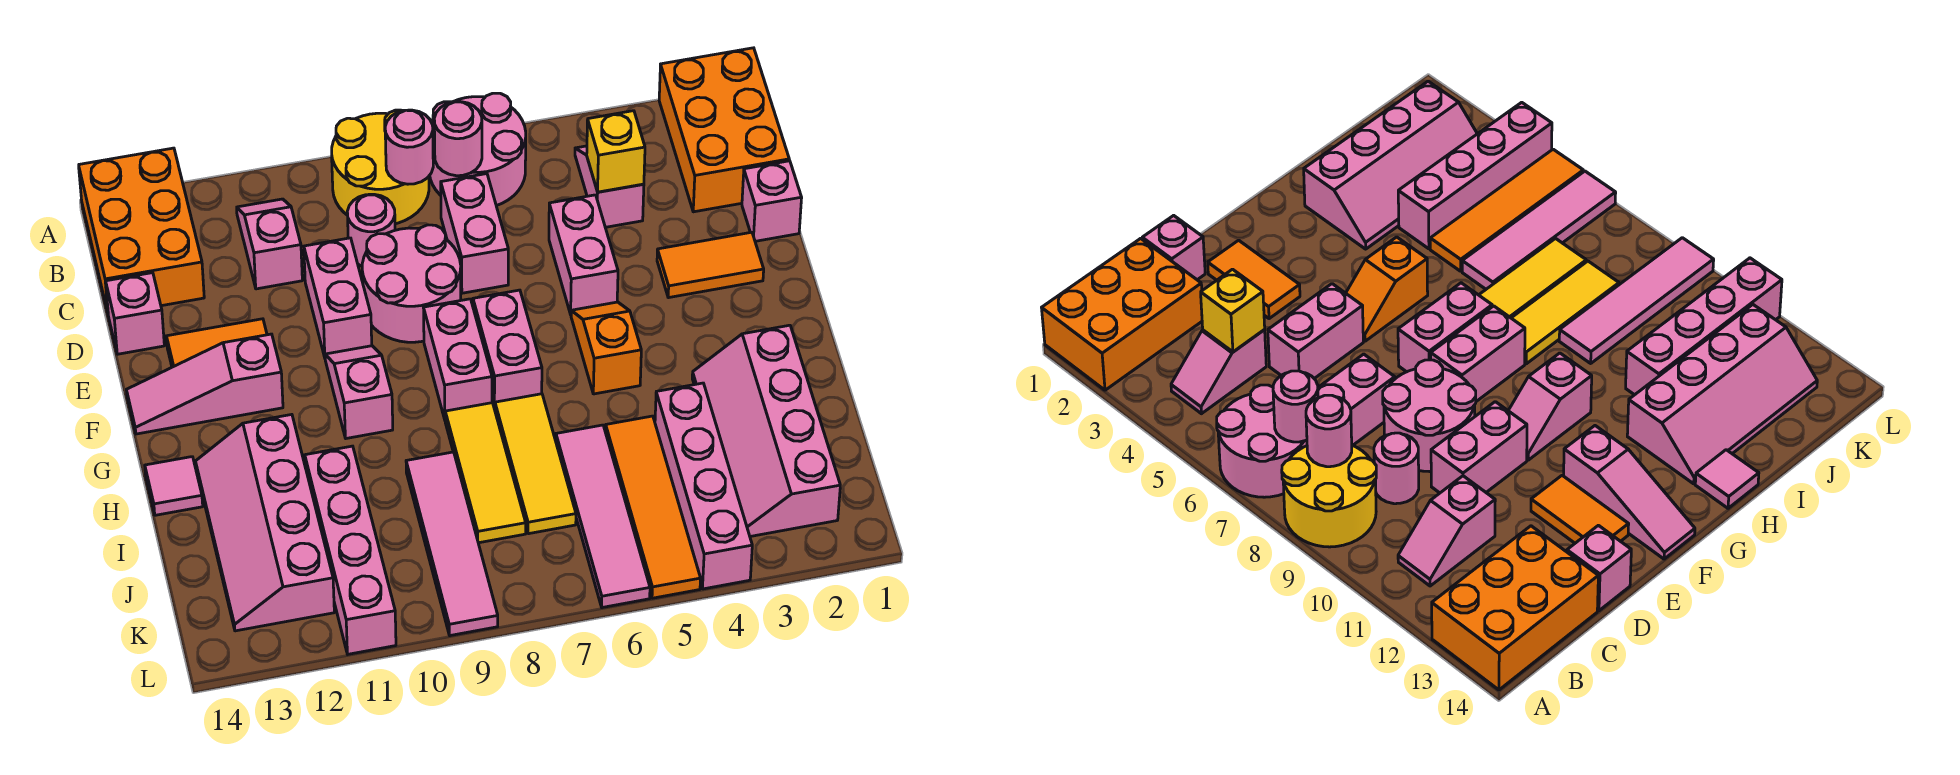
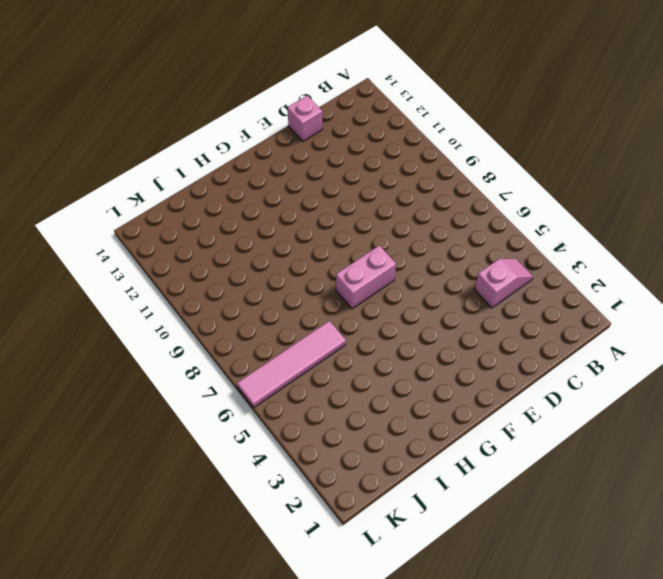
none -> orange 2x3 brick [659,48,789,212]
none -> pink 2x2 round brick [430,93,526,206]
none -> yellow 2x2 round brick [332,110,429,224]
none -> orange 2x3 brick [79,148,204,312]

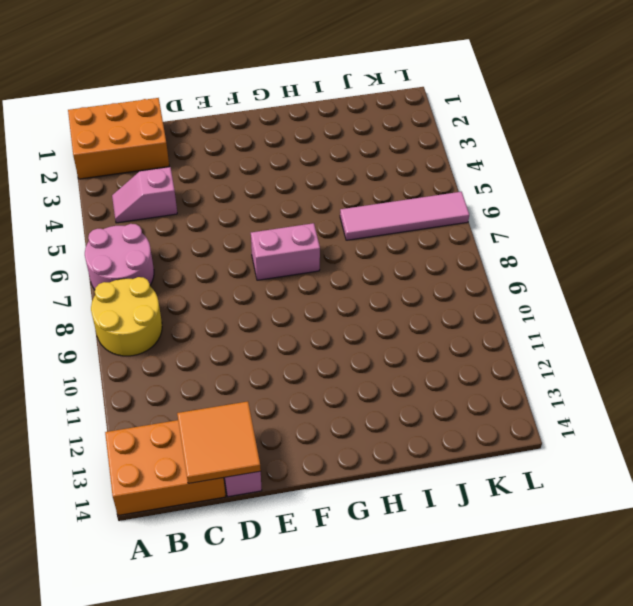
orange 2x2 tile [177,401,261,483] -> none
none -> pink 1x2 slope [237,199,302,289]
none -> pink 1x2 brick [441,174,508,293]
none -> pink 1x1 round brick [347,194,395,266]
none -> pink 1x1 brick [742,161,802,241]

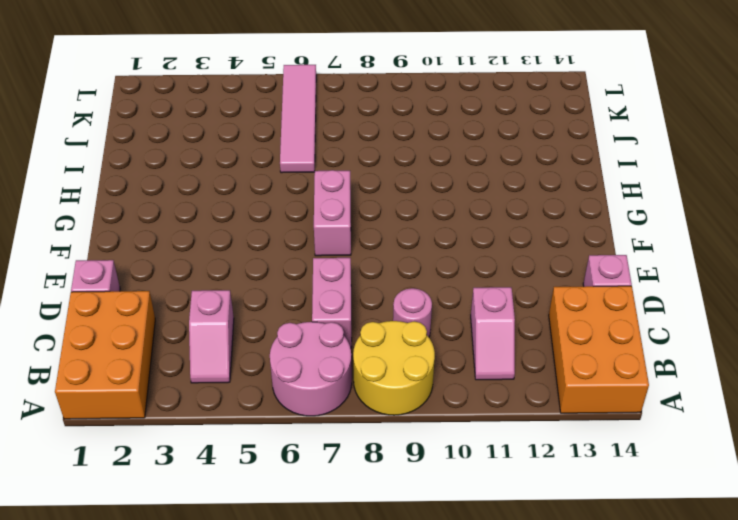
none -> pink 1x2 brick [549,195,618,314]
none -> pink 2x2 round brick [362,225,461,342]
none -> pink 1x2 brick [304,238,372,357]
none -> orange 1x2 tile [657,232,764,298]

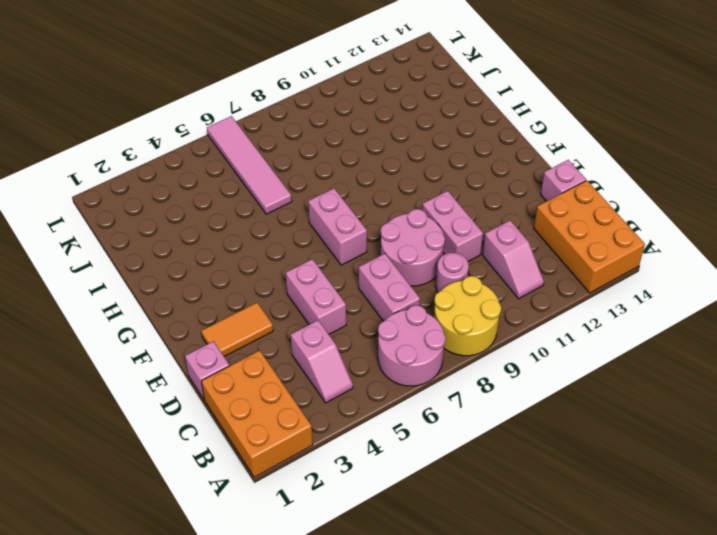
none -> orange 1x2 tile [167,319,267,367]
none -> orange 1x2 slope [571,302,641,394]
none -> pink 1x2 brick [424,299,492,419]
none -> pink 1x2 slope [325,346,393,438]

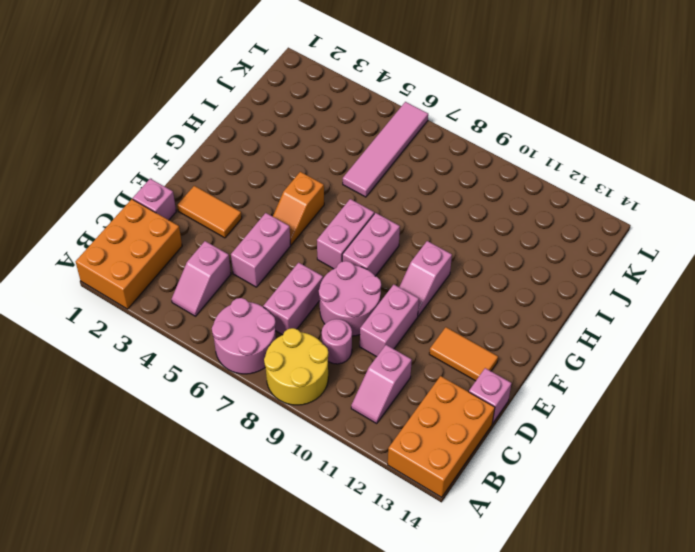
none -> pink 1x3 slope [127,334,283,434]
none -> pink 2x4 slope [692,325,840,537]
none -> yellow 1x3 tile [495,394,576,534]
none -> yellow 1x3 tile [445,403,526,543]

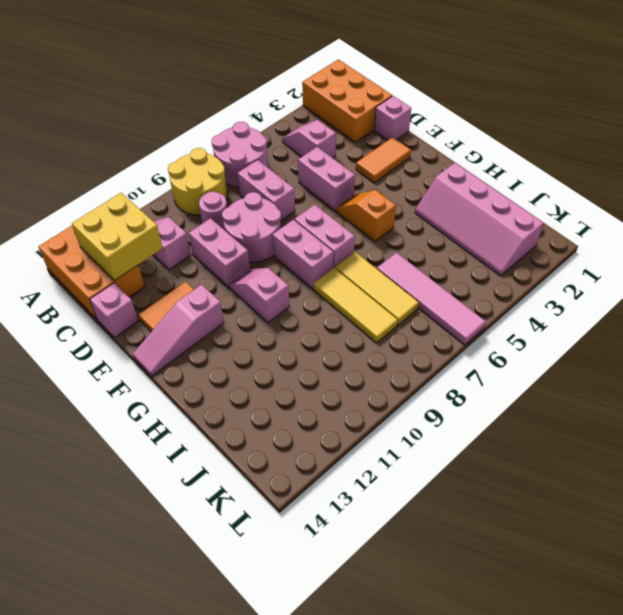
yellow 2x2 brick [72,193,162,281] -> none
none -> pink 2x4 slope [196,415,334,631]
none -> pink 1x1 tile [145,457,203,515]
none -> pink 1x4 brick [655,383,752,589]
none -> orange 1x4 tile [606,416,701,598]

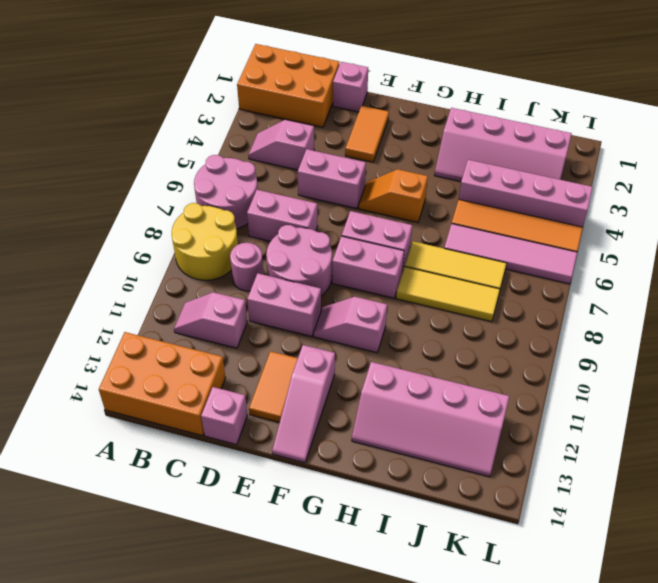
none -> pink 1x1 tile [145,457,203,515]
none -> pink 1x4 tile [406,452,498,636]
none -> pink 1x4 brick [305,446,396,654]
none -> pink 1x1 round brick [434,102,482,176]

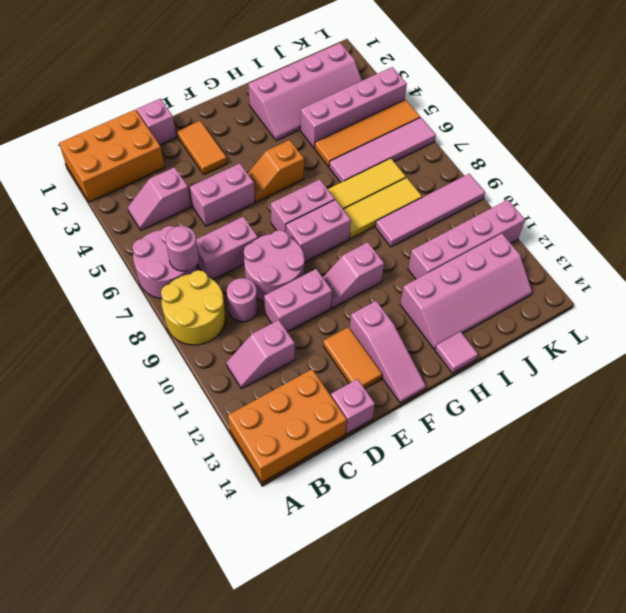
none -> pink 1x1 round brick [385,110,433,184]
none -> yellow 1x1 brick [587,111,645,192]

